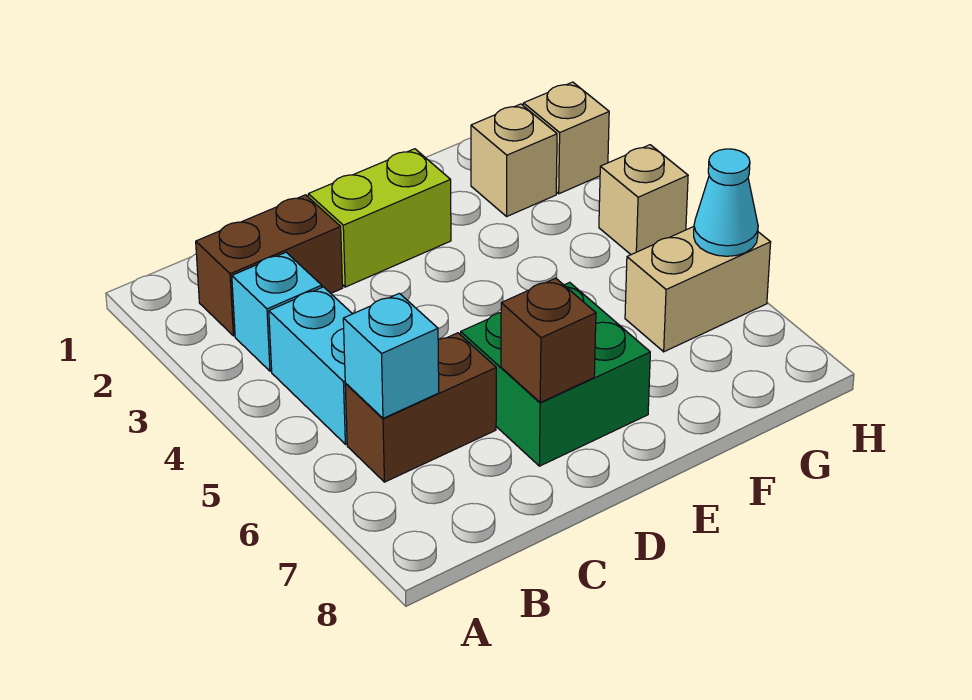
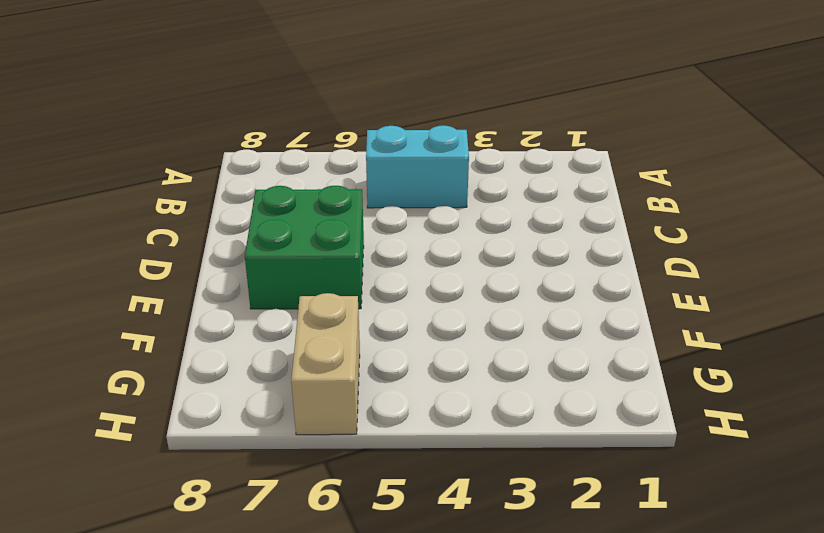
none -> brown 1x2 brick [196,195,343,336]
none -> cyan 1x1 brick [232,252,322,371]
none -> brown 1x2 brick [345,333,496,482]

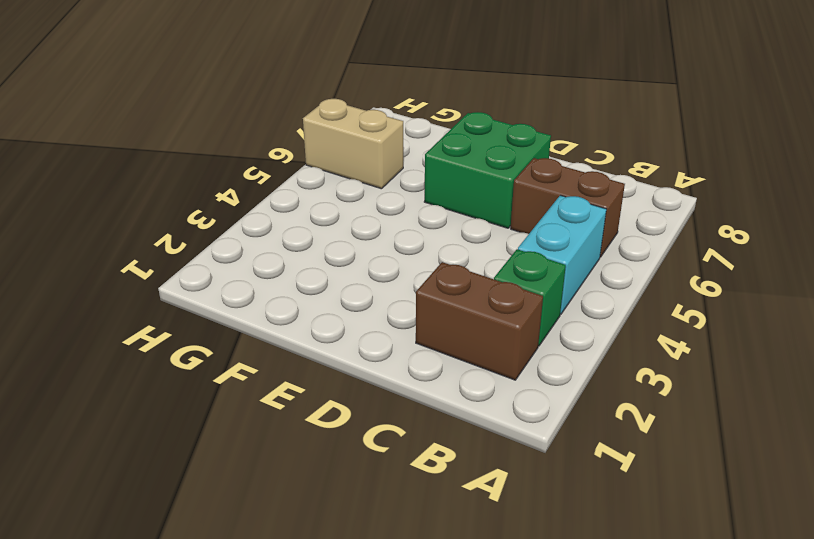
green 1x1 brick [494,249,566,346] -> cyan 1x1 brick [232,252,322,371]
none -> lime 1x2 brick [308,149,451,287]
none -> tan 1x1 brick [471,104,557,216]
none -> tan 1x1 brick [523,82,609,194]

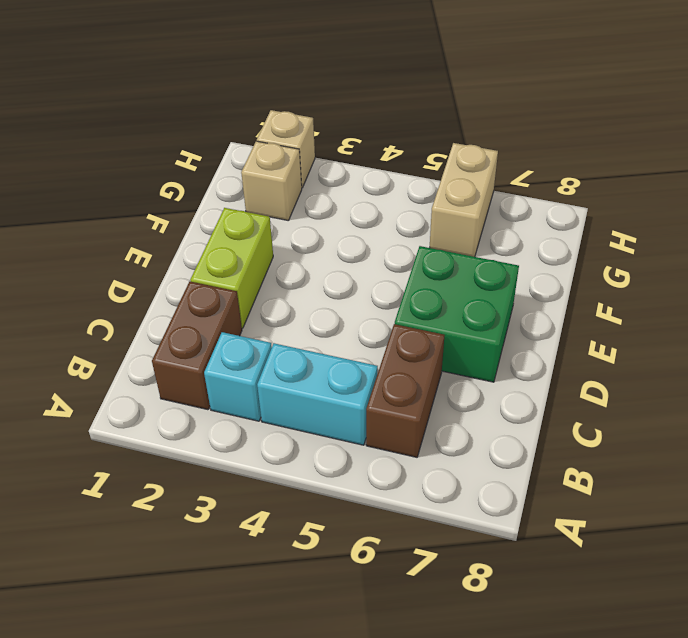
none -> tan 1x1 brick [599,145,688,255]
none -> cyan 1x1 brick [343,293,439,418]
none -> brown 1x1 brick [501,278,596,402]

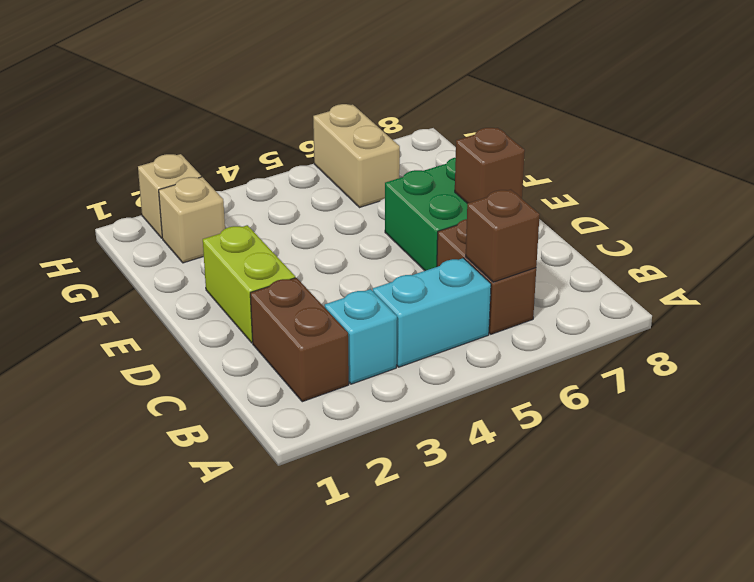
brown 1x1 brick [466,190,540,282] -> cyan 1x1 brick [343,293,439,418]
none -> tan 1x1 brick [599,145,688,255]
none -> cyan 1x1 cone [694,149,758,256]

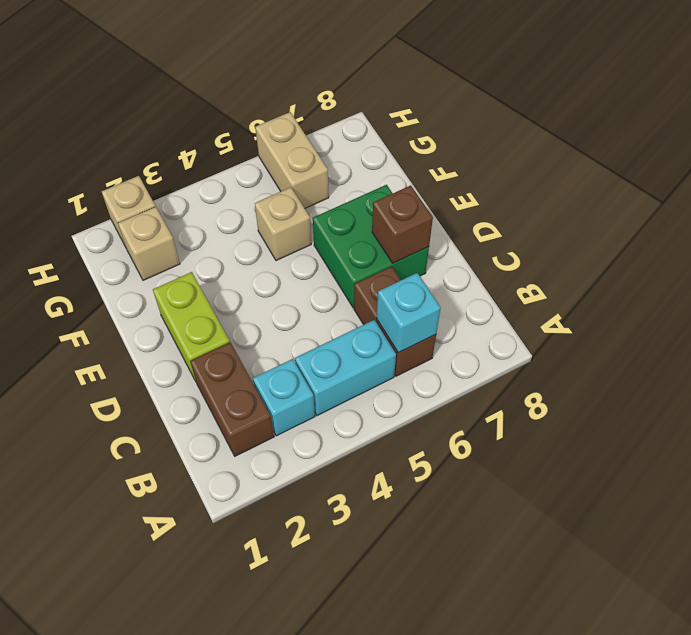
tan 1x1 brick [255,187,311,261] -> tan 1x1 brick moved to [599,145,688,255]
none -> cyan 1x1 cone [694,149,758,256]

